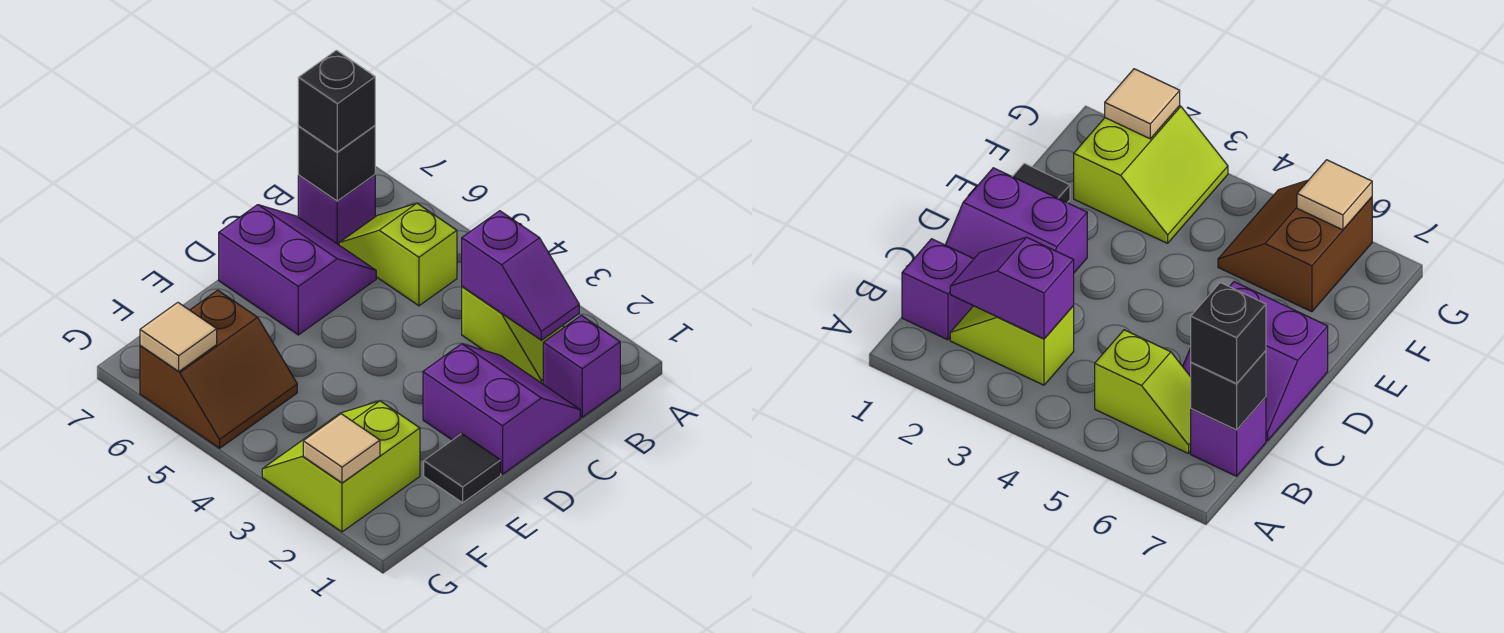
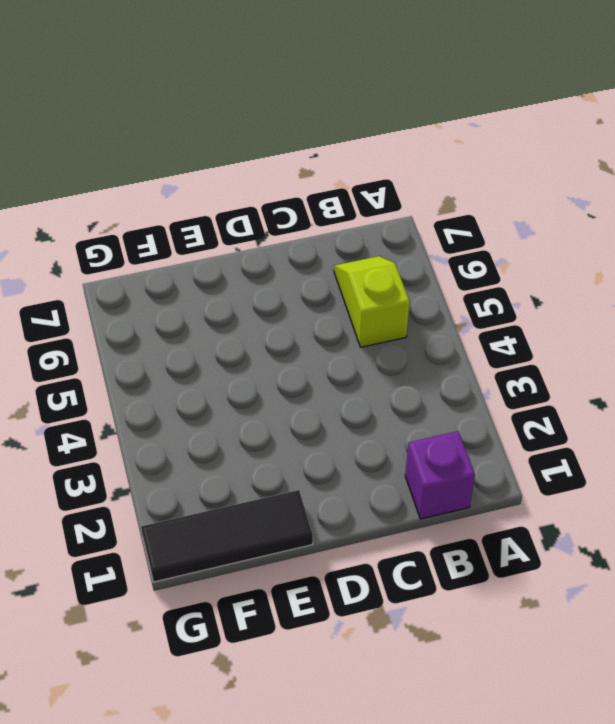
black 1x3 tile [141,490,313,582] -> black 1x1 tile [424,434,501,503]
none -> lime 1x2 slope [462,287,564,384]
none -> purple 1x1 brick [298,175,375,245]
none -> purple 2x2 slope [423,344,580,474]

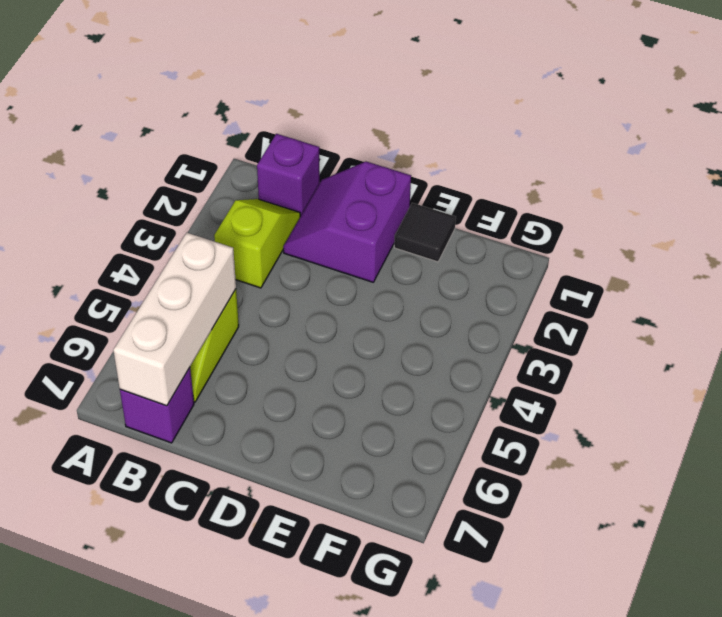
white 1x3 brick [113,233,236,406] -> black 1x1 brick [298,126,375,201]
none -> purple 2x2 slope [219,205,376,335]
none -> lime 2x2 slope [262,401,420,532]
none -> brown 2x2 slope [140,290,297,448]

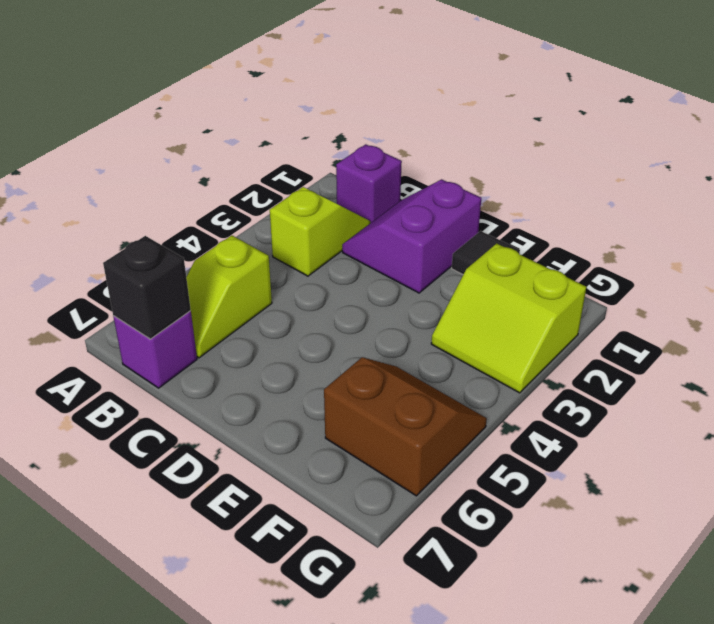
none -> purple 2x2 slope [219,205,376,335]
none -> purple 1x2 slope [462,211,579,340]
none -> tan 1x1 tile [303,414,380,483]

